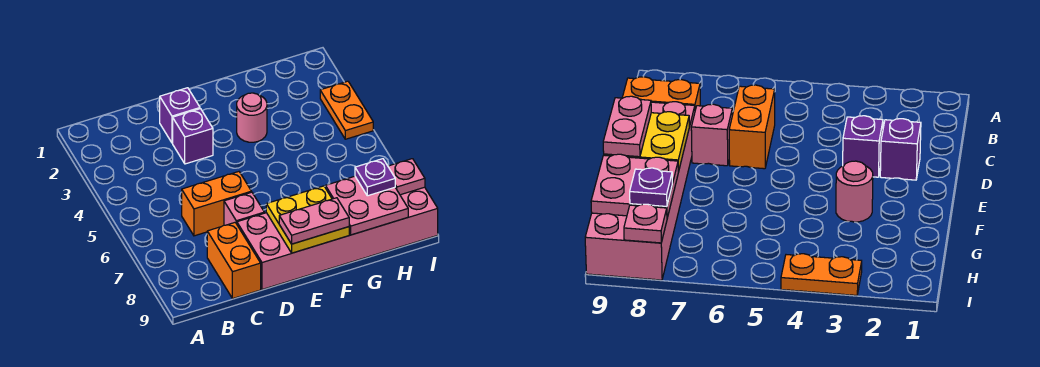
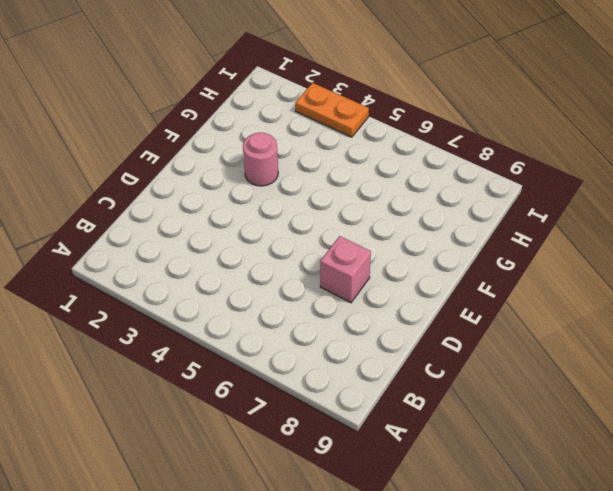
none -> orange 1x2 brick [182,172,252,236]
none -> orange 1x2 brick [207,223,261,299]
none -> purple 1x1 brick [160,88,200,143]

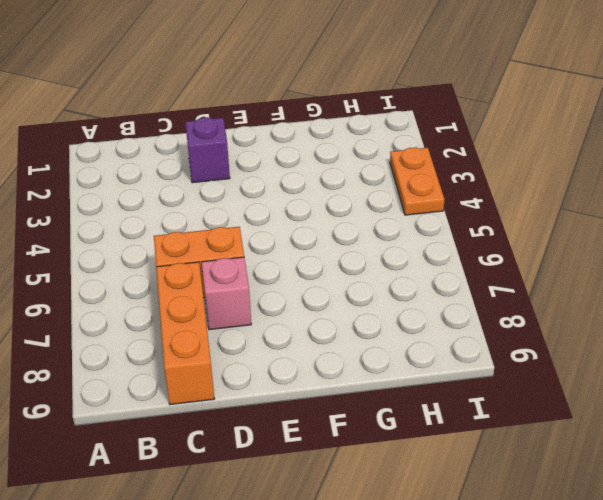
orange 1x3 brick [156,262,214,405] -> orange 1x2 brick [207,223,261,299]
none -> purple 1x1 brick [173,109,213,164]
none -> pink 2x6 brick [237,187,438,290]
none -> pink 1x1 round brick [237,93,267,142]

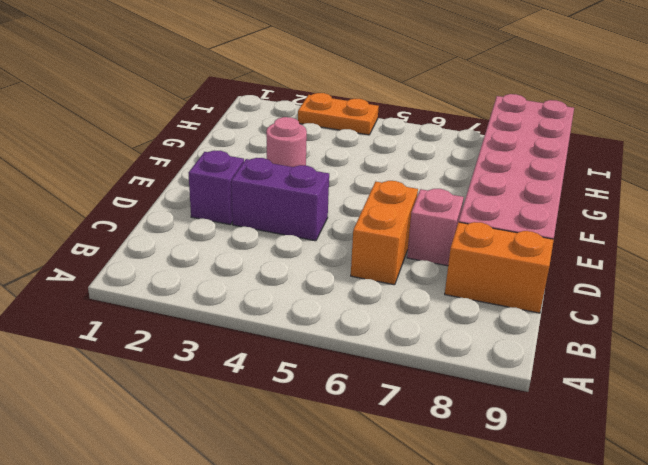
purple 1x2 brick [231,158,329,241] -> purple 1x1 brick [173,109,213,164]
none -> yellow 2x2 plate [266,186,349,253]
none -> pink 2x2 plate [325,176,408,235]
none -> pink 1x1 plate [388,159,425,195]

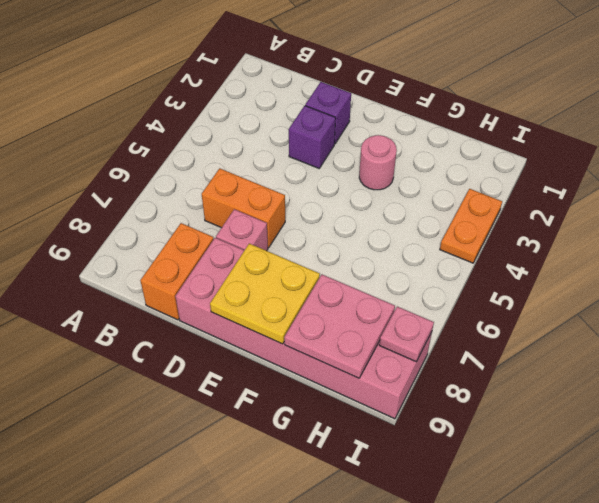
none -> pink 1x2 plate [279,198,349,244]
none -> purple 1x1 plate [355,159,395,196]

